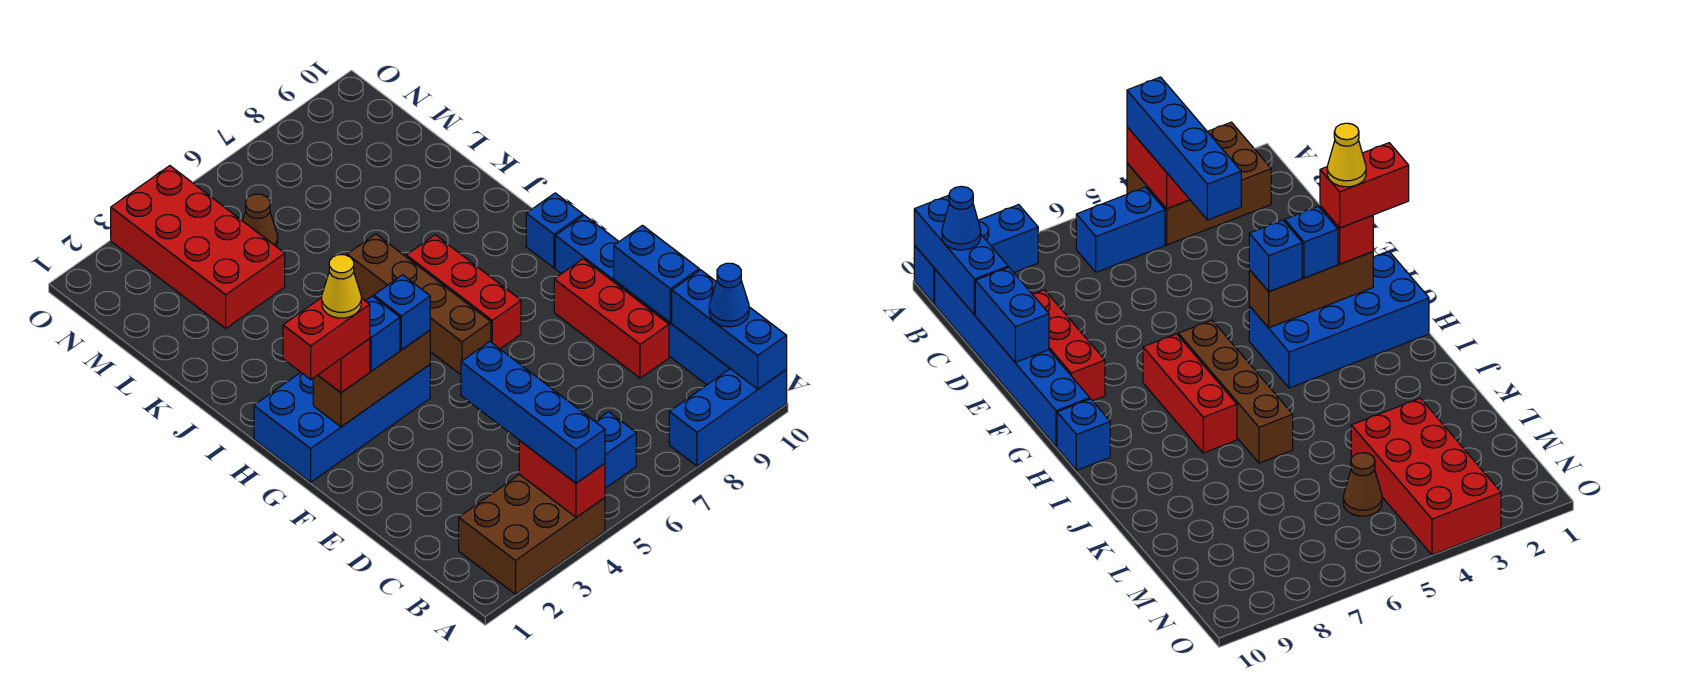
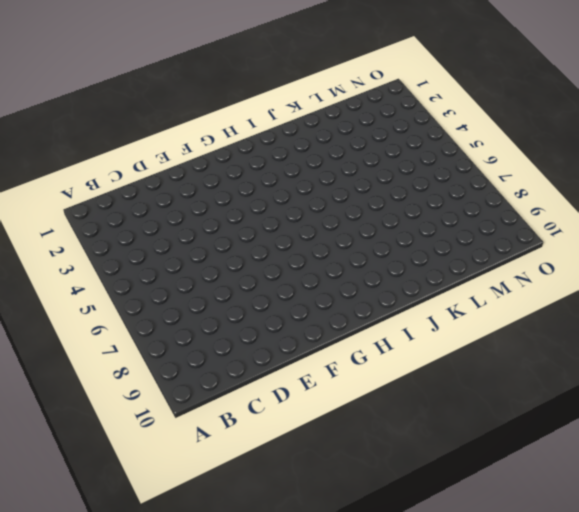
none -> brown 2x3 brick [459,474,605,594]
none -> blue 1x3 brick [669,369,787,466]
none -> blue 1x2 brick [595,412,636,488]

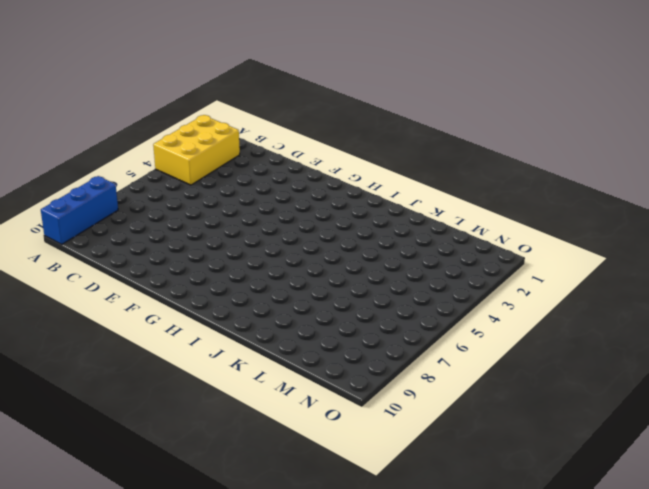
yellow 2x3 brick [153,115,240,185] -> brown 2x3 brick [459,474,605,594]
none -> blue 1x2 brick [595,412,636,488]
none -> blue 1x6 brick [555,215,730,385]
none -> red 1x3 brick [554,259,669,378]

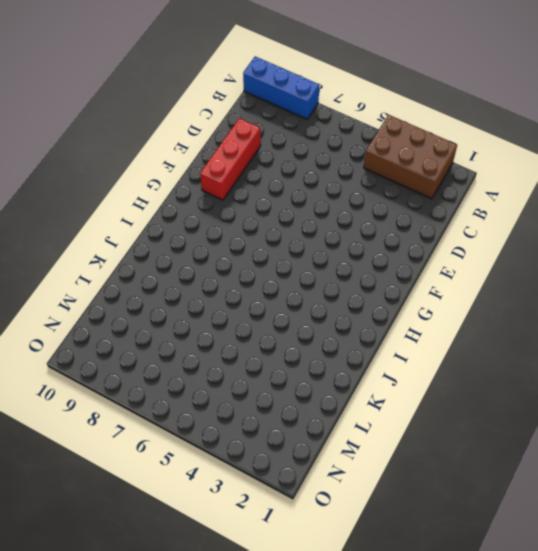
none -> blue 1x2 brick [595,412,636,488]
none -> blue 1x6 brick [555,215,730,385]
none -> blue 2x4 brick [254,365,430,482]

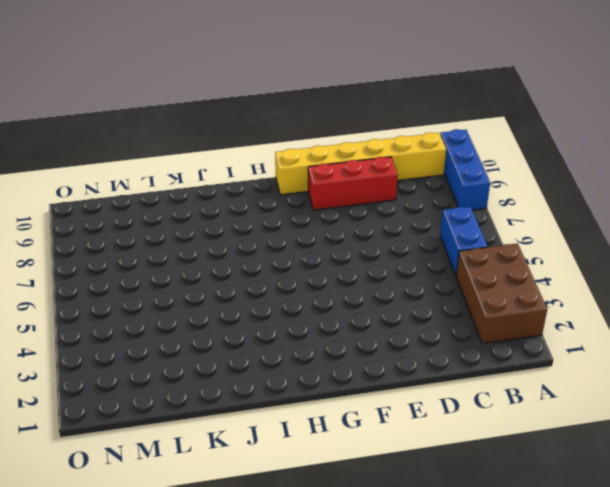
yellow 1x6 brick [275,133,446,195] -> blue 1x6 brick [555,215,730,385]
none -> blue 2x4 brick [254,365,430,482]
none -> brown 1x4 brick [347,234,491,375]
none -> red 1x3 brick [406,235,521,349]

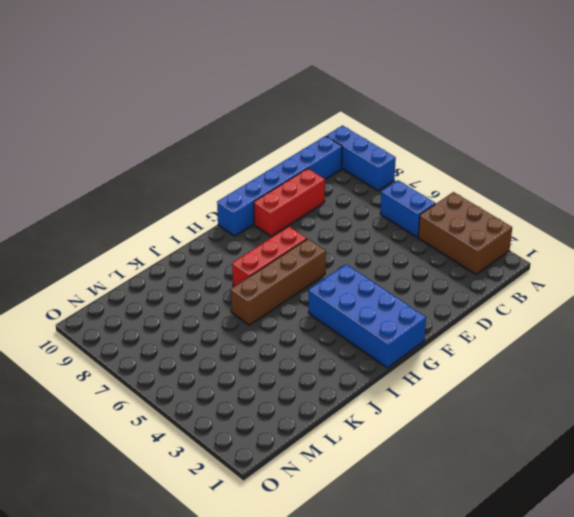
none -> blue 1x1 brick [526,193,583,268]
none -> red 2x4 brick [111,166,285,328]
none -> brown 1x1 cone [243,194,278,247]

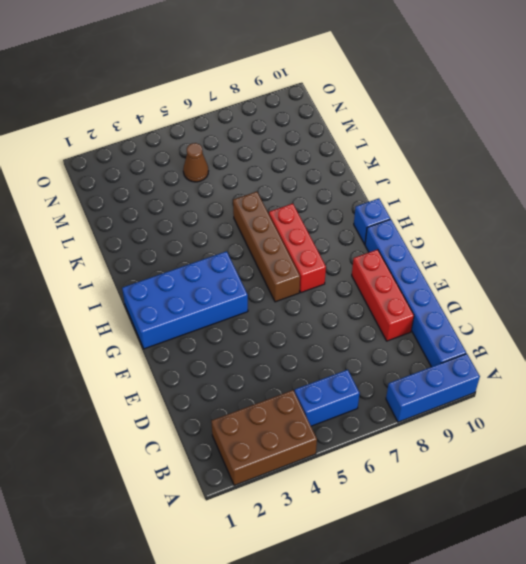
none -> red 2x4 brick [111,166,285,328]
none -> red 1x2 brick [519,441,605,517]
none -> blue 1x3 brick [672,270,787,389]

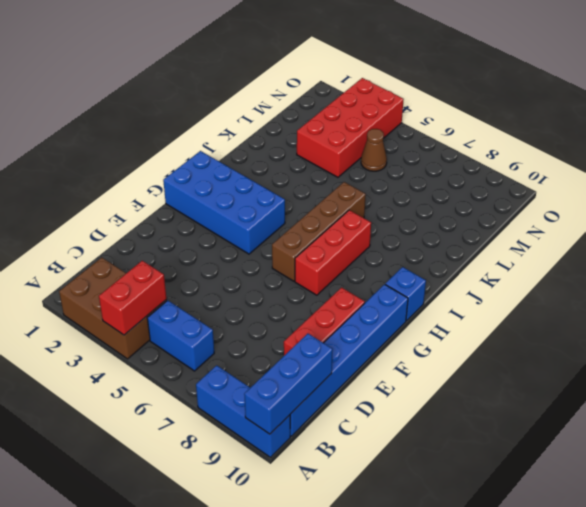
none -> blue 1x2 brick [614,225,699,323]
none -> brown 1x3 brick [313,330,430,427]
none -> blue 1x4 brick [461,342,605,483]

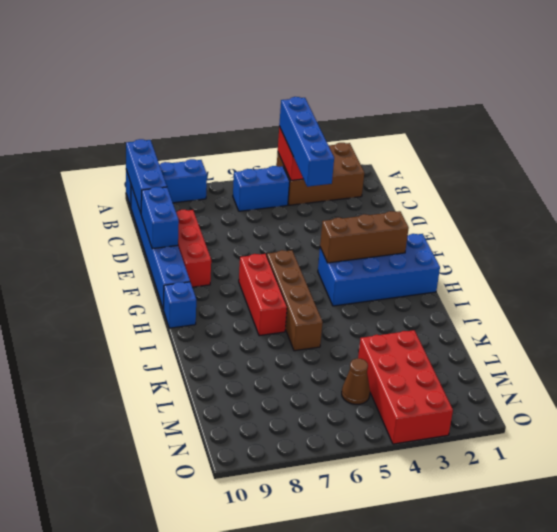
none -> blue 1x1 cone [709,263,749,327]
none -> red 1x1 brick [318,339,370,393]
none -> blue 1x1 brick [366,296,400,371]

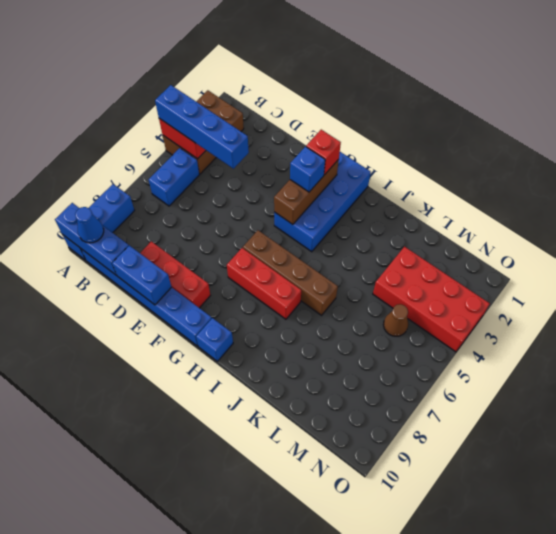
none -> blue 1x1 brick [374,275,430,350]
none -> red 1x2 brick [283,298,370,380]
none -> yellow 1x1 cone [322,255,361,318]

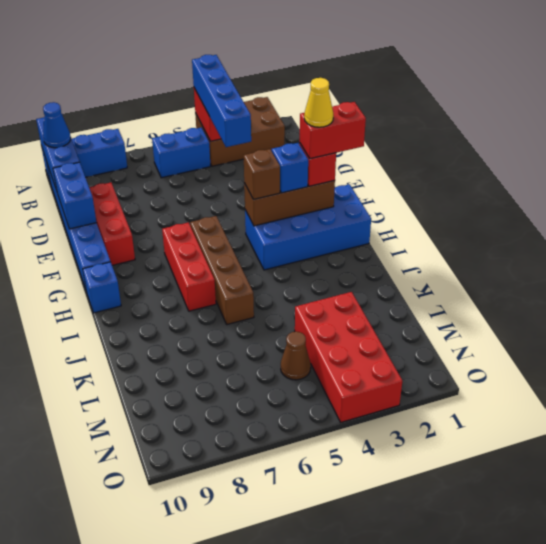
brown 1x1 brick [244,149,280,199] -> blue 1x1 brick [374,275,430,350]

